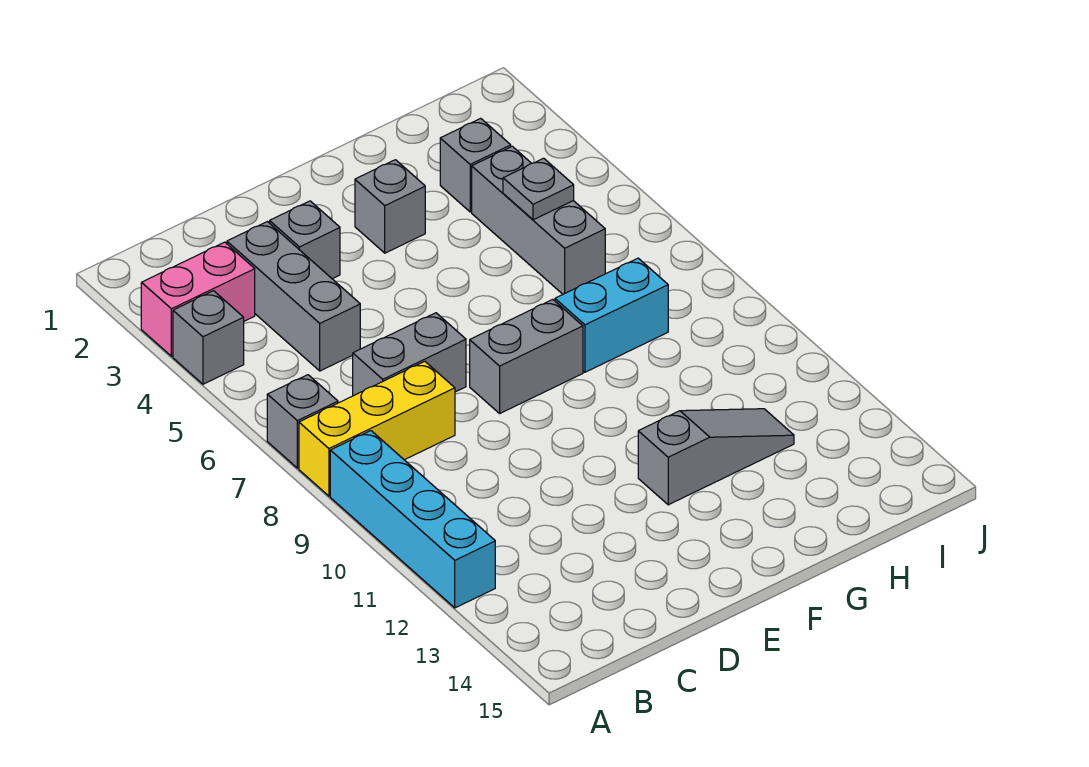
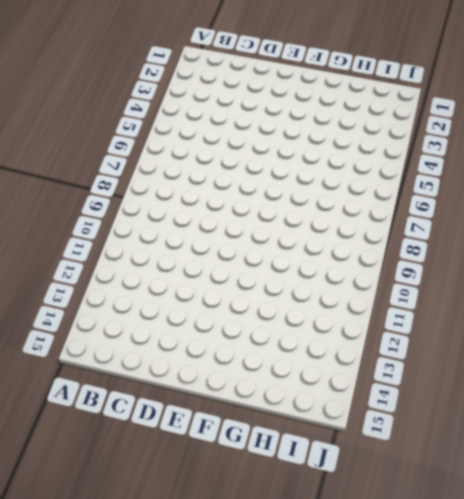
none -> pink 1x2 brick [141,242,255,356]
none -> grey 1x1 brick [173,291,244,384]
none -> grey 1x1 brick [267,375,338,468]

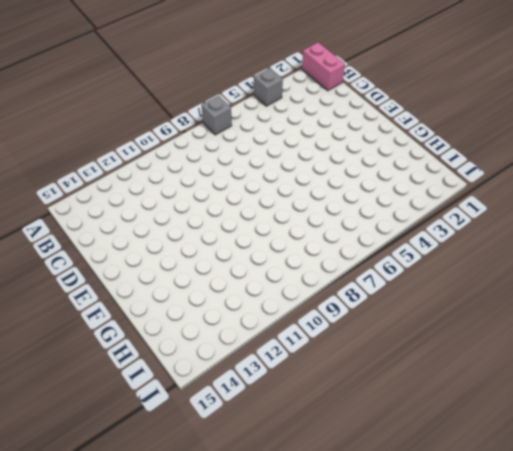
pink 1x2 brick [302,43,345,91] -> pink 1x2 brick moved to [141,242,255,356]
none -> yellow 1x3 brick [299,361,455,496]
none -> cyan 1x4 brick [330,431,495,608]
none -> grey 1x3 brick [227,222,360,371]

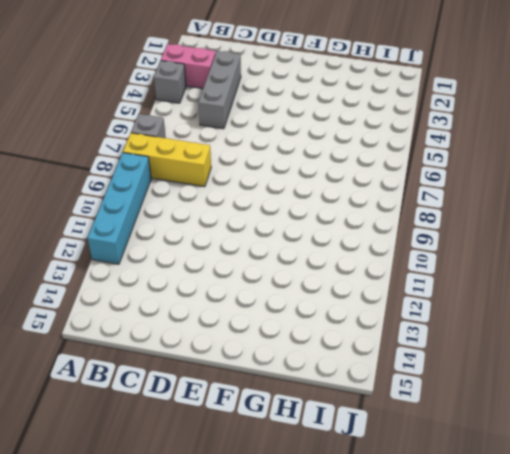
none -> grey 1x2 brick [353,313,466,396]
none -> grey 1x1 brick [270,201,340,279]
none -> grey 1x2 brick [470,300,583,413]

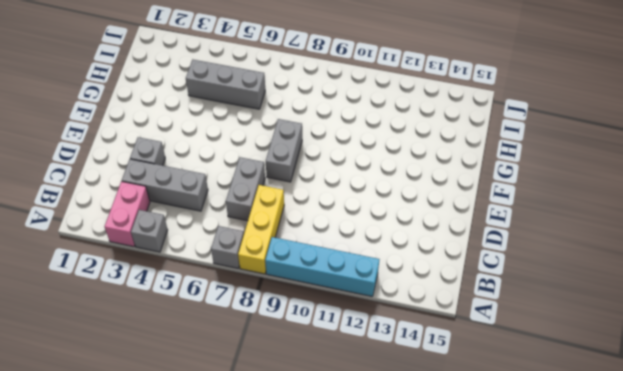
none -> grey 1x1 brick [355,160,425,253]
none -> grey 1x3 slope [638,409,794,505]
none -> cyan 1x2 brick [555,258,668,372]

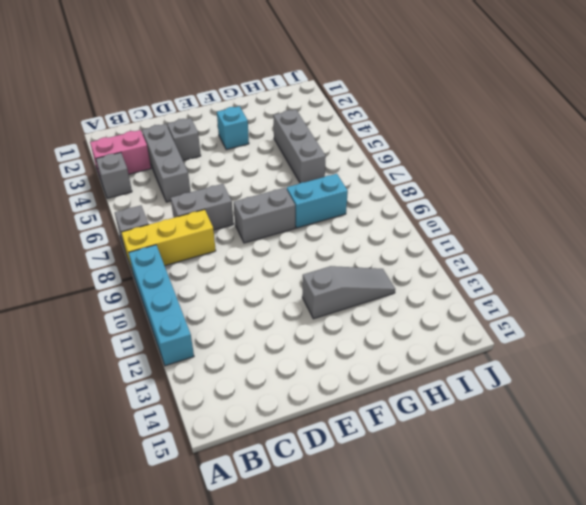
cyan 1x1 brick [217,106,249,150] -> grey 1x1 brick [355,160,425,253]
none -> grey 1x1 brick [440,118,511,212]
none -> grey 1x1 plate [503,158,574,220]

